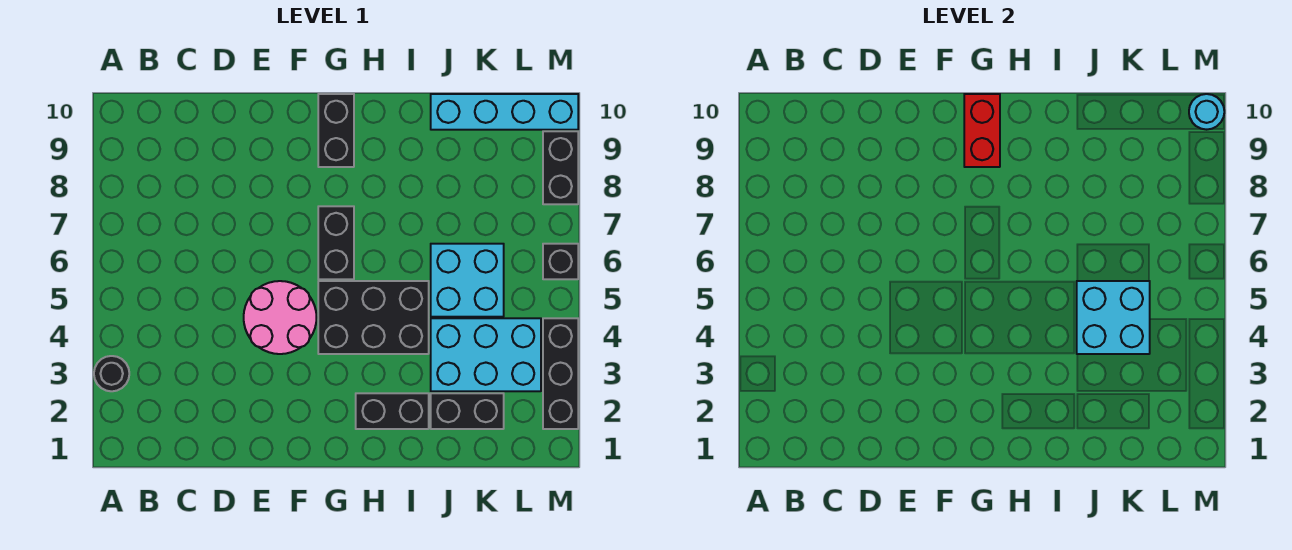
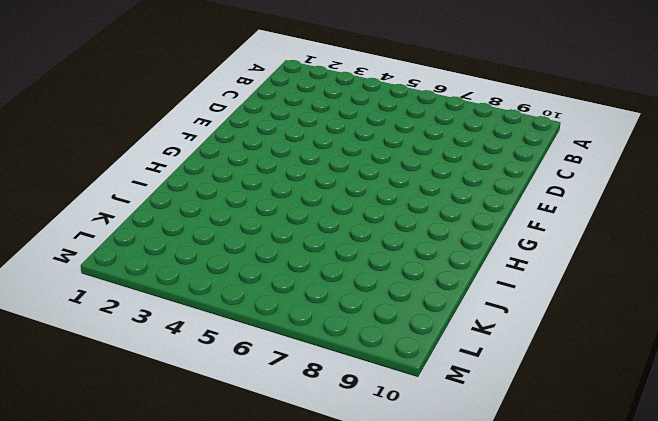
none -> black 1x1 round brick [94,356,129,391]
none -> pink 2x2 round brick [244,281,317,354]
none -> black 2x3 brick [318,281,429,354]

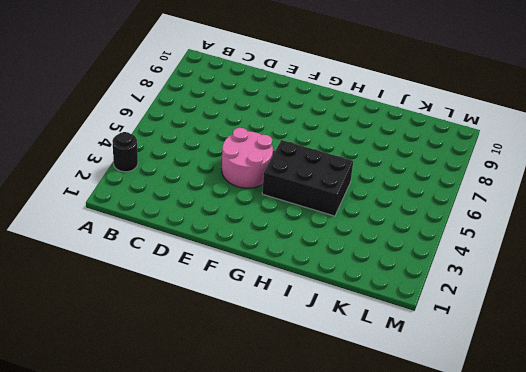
none -> black 1x2 brick [318,206,354,279]
none -> black 1x2 brick [318,94,354,167]
none -> black 1x2 brick [356,393,429,429]

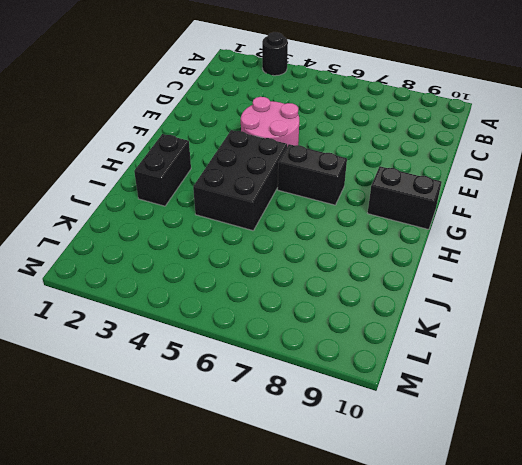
none -> black 1x2 brick [431,393,504,429]
none -> cyan 2x3 brick [431,318,541,391]
none -> cyan 2x2 brick [431,244,504,317]

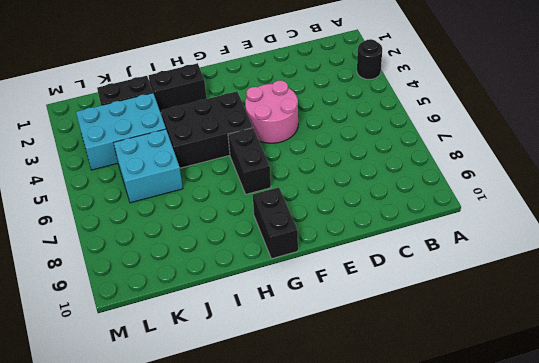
none -> cyan 1x4 brick [431,94,578,130]
none -> black 1x3 brick [543,318,578,429]
none -> black 1x1 brick [543,244,578,279]

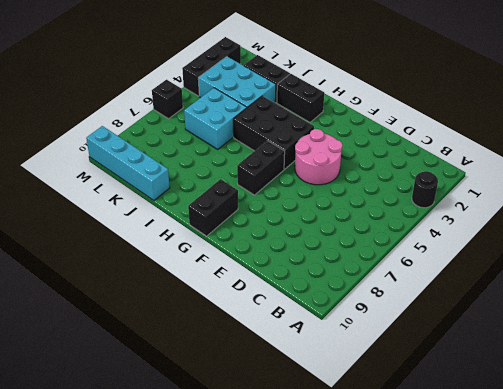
none -> black 1x2 brick [543,131,578,204]
none -> red 1x2 brick [964,94,1000,167]
none -> cyan 2x2 brick [1077,281,1150,354]

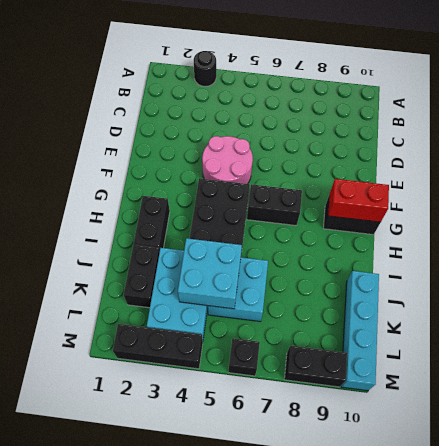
none -> cyan 1x1 round brick [1189,94,1224,130]

